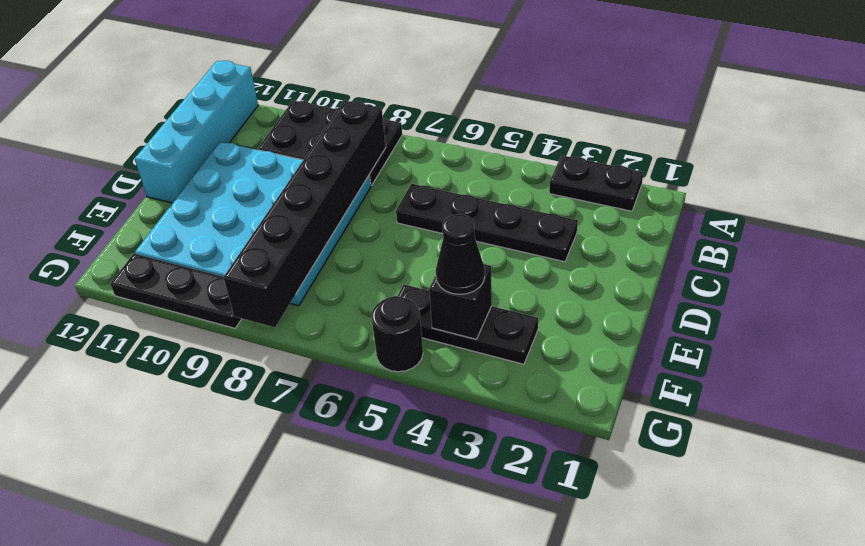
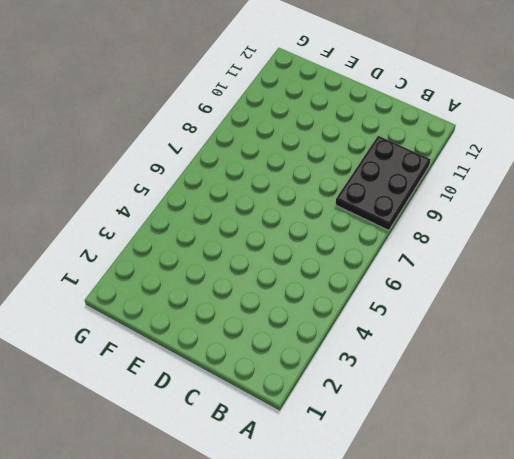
none -> black 1x2 plate [549,155,643,211]
none -> cyan 1x4 brick [135,61,258,203]

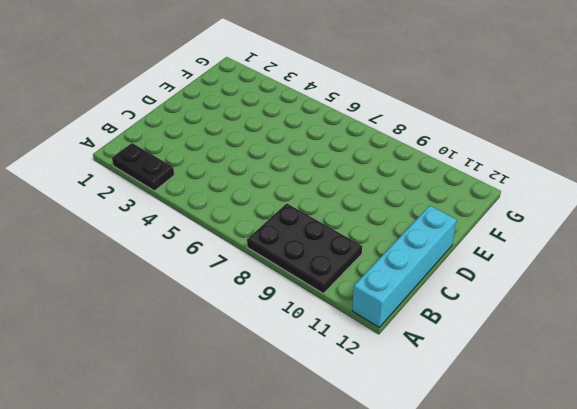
none -> black 1x4 plate [396,184,578,262]
none -> cyan 4x4 plate [135,142,371,306]

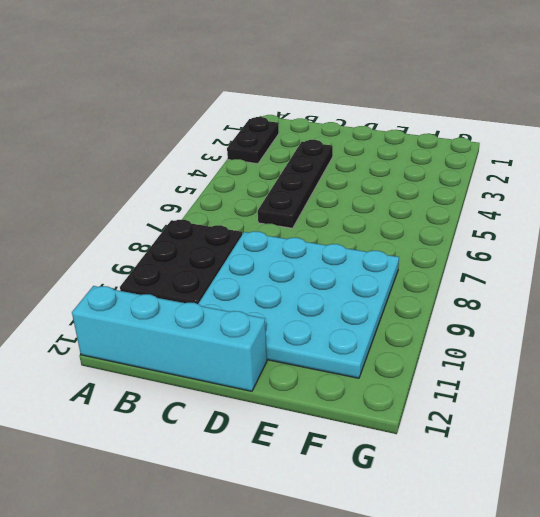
none -> black 1x3 plate [398,285,538,364]
none -> black 1x1 round brick [371,296,423,372]

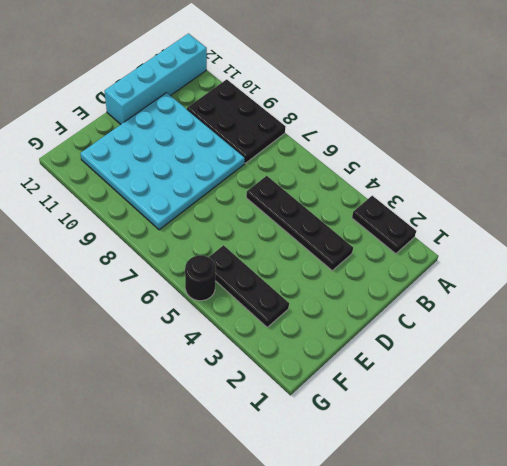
none -> black 1x3 plate [110,254,241,328]
none -> black 1x6 brick [223,100,386,327]

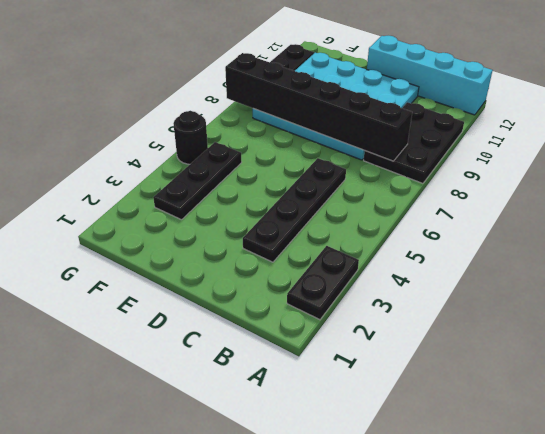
none -> black 1x1 brick [429,264,492,339]
none -> black 1x1 cone [436,214,485,294]

